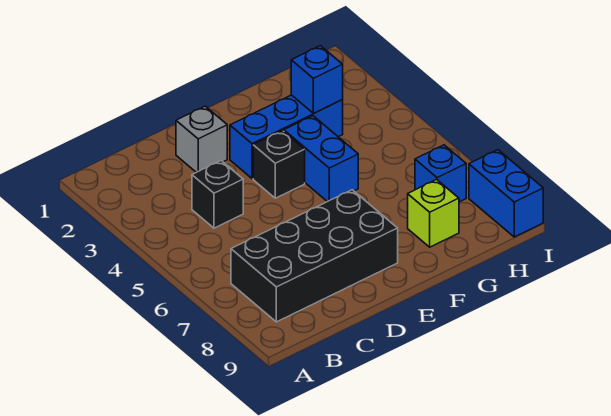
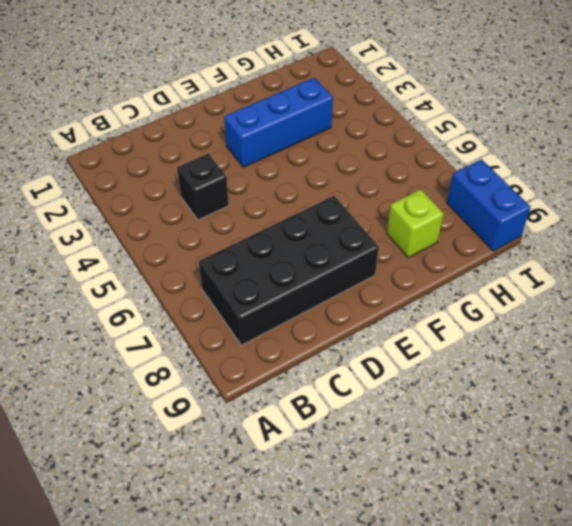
none -> grey 1x1 brick [176,106,227,172]
none -> black 1x1 brick [253,131,305,198]

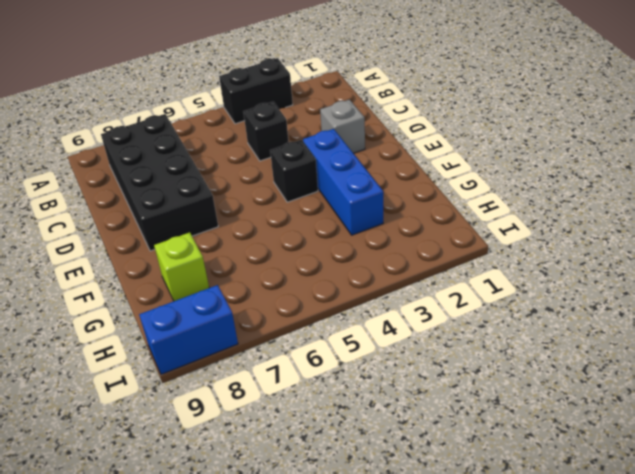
black 1x2 brick [219,58,293,124] -> none
none -> blue 1x2 brick [284,116,358,202]
none -> blue 1x1 brick [415,145,466,202]

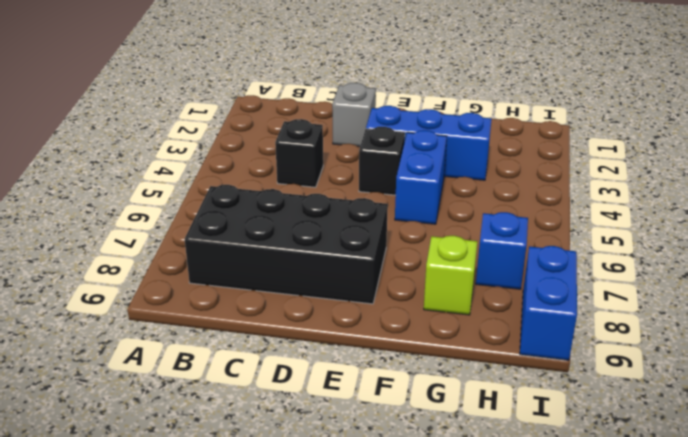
none -> blue 1x1 brick [291,46,343,113]

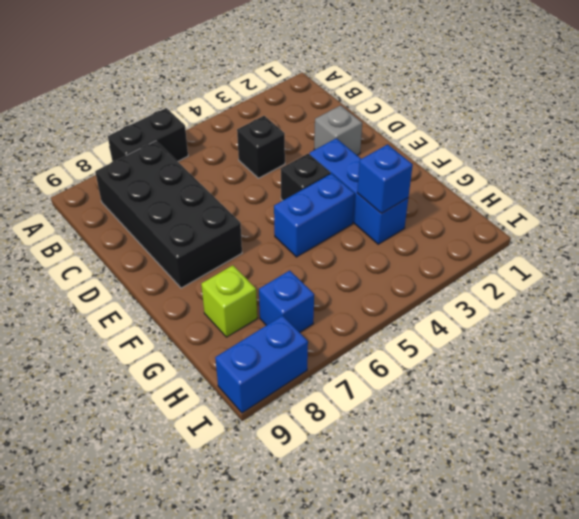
black 1x2 brick [108,108,188,162] -> none

